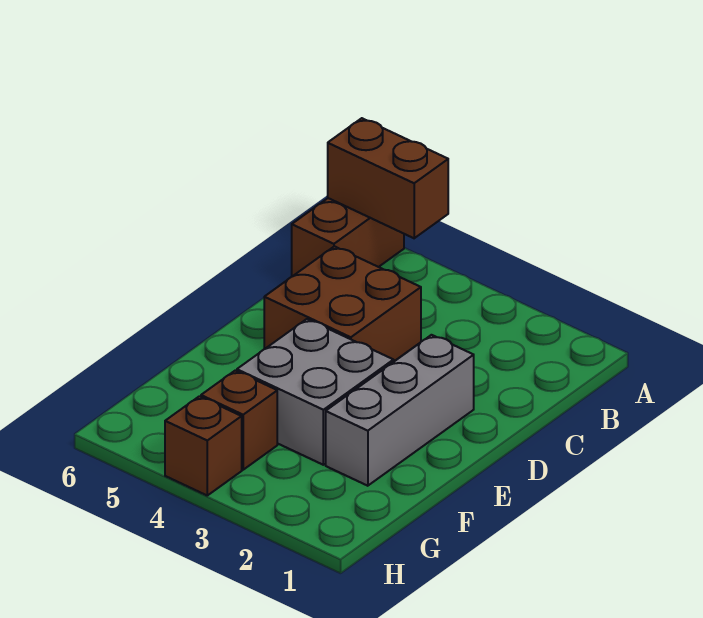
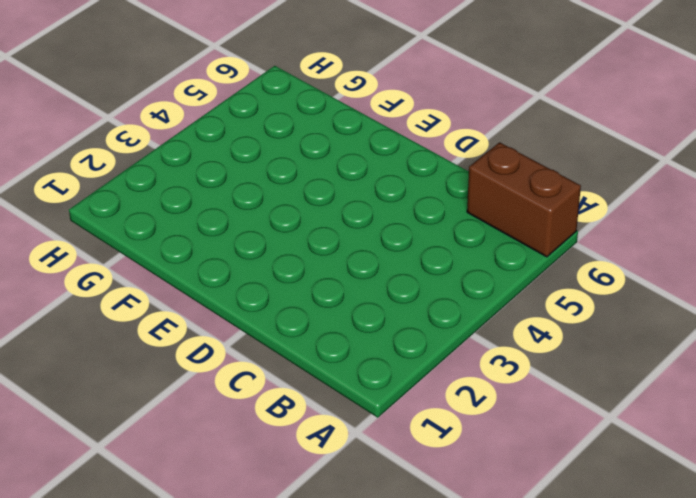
none -> brown 2x2 brick [264,246,421,361]
none -> grey 1x3 brick [326,335,474,486]

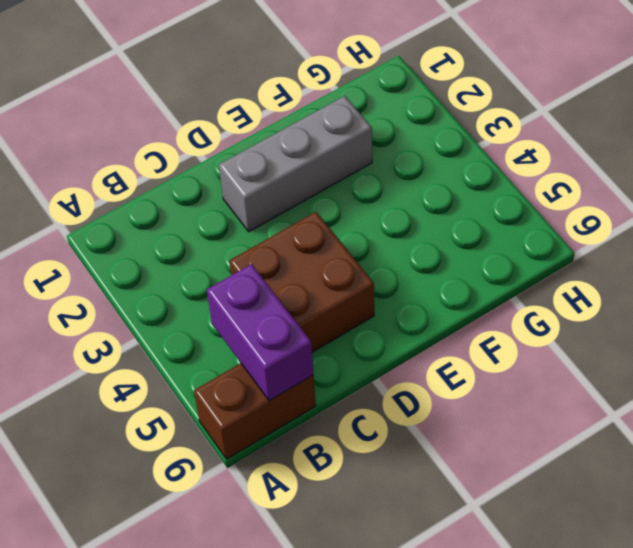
purple 1x2 brick [207,264,314,401] -> none
none -> grey 2x2 brick [237,319,394,465]
none -> brown 1x1 brick [201,371,277,470]

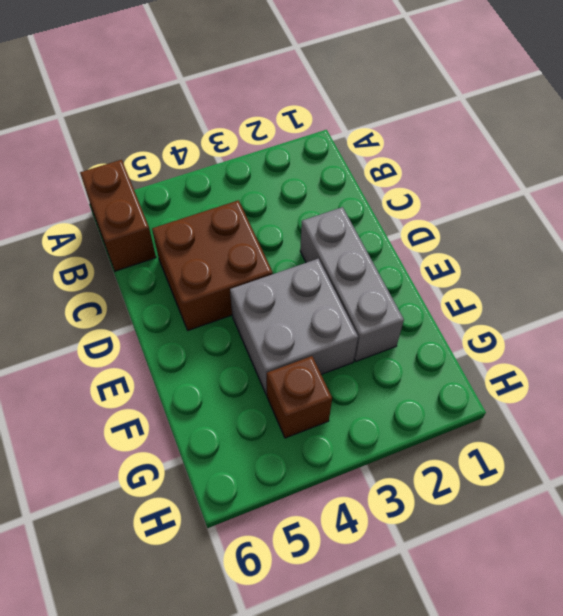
none -> brown 1x1 brick [165,396,242,495]
none -> brown 1x2 brick [328,118,448,238]

